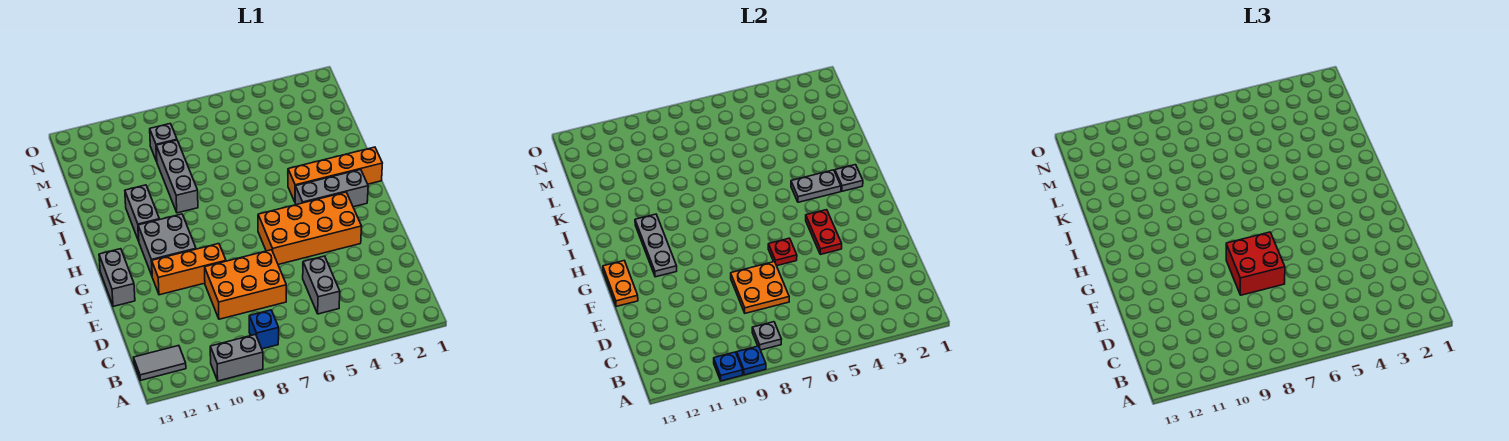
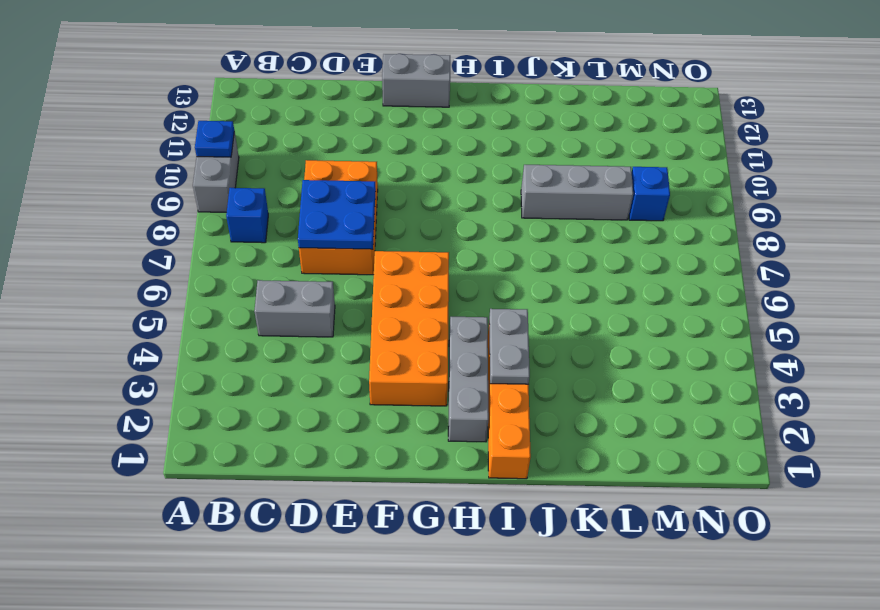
blue 2x2 plate [298,180,376,249] -> orange 2x2 plate [731,262,789,313]
blue 1x1 brick [629,167,670,221] -> grey 1x1 brick [150,124,177,161]
none -> grey 1x2 tile [133,345,186,380]
none -> orange 1x3 brick [152,244,226,295]
none -> grey 2x2 brick [138,214,196,275]

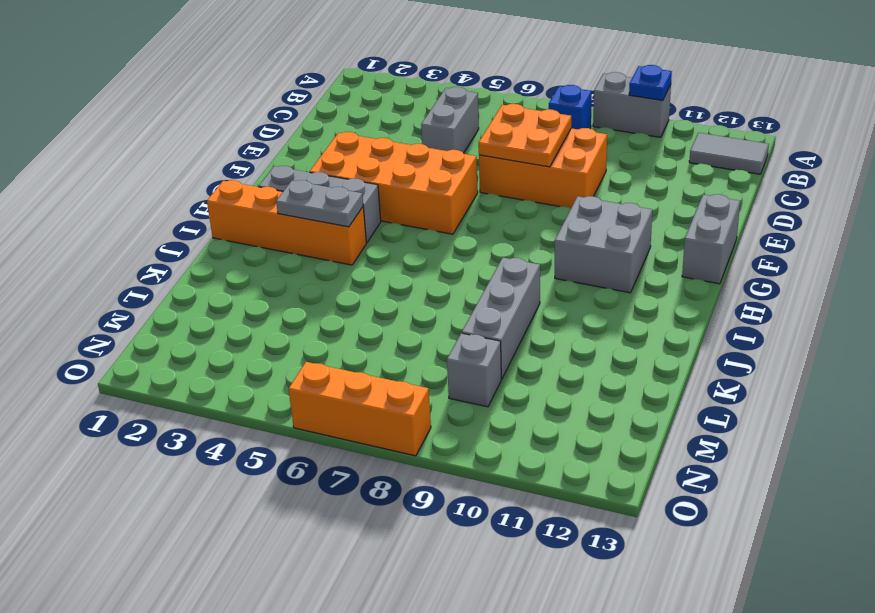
orange 1x3 brick [289,362,431,456] -> orange 1x3 brick moved to [152,244,226,295]
none -> grey 1x2 brick [125,185,159,241]
none -> blue 1x1 plate [737,346,766,375]
none -> grey 1x1 plate [752,322,782,350]

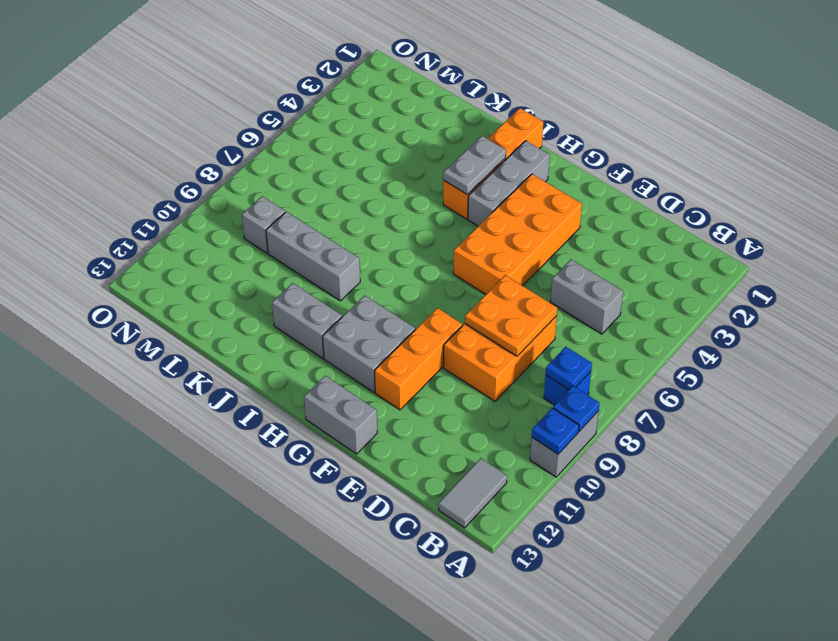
blue 1x1 plate [546,347,592,389] -> grey 1x1 plate [752,322,782,350]
none -> red 1x2 plate [806,210,842,254]
none -> red 1x1 plate [768,238,797,266]
none -> orange 1x2 plate [603,261,638,307]

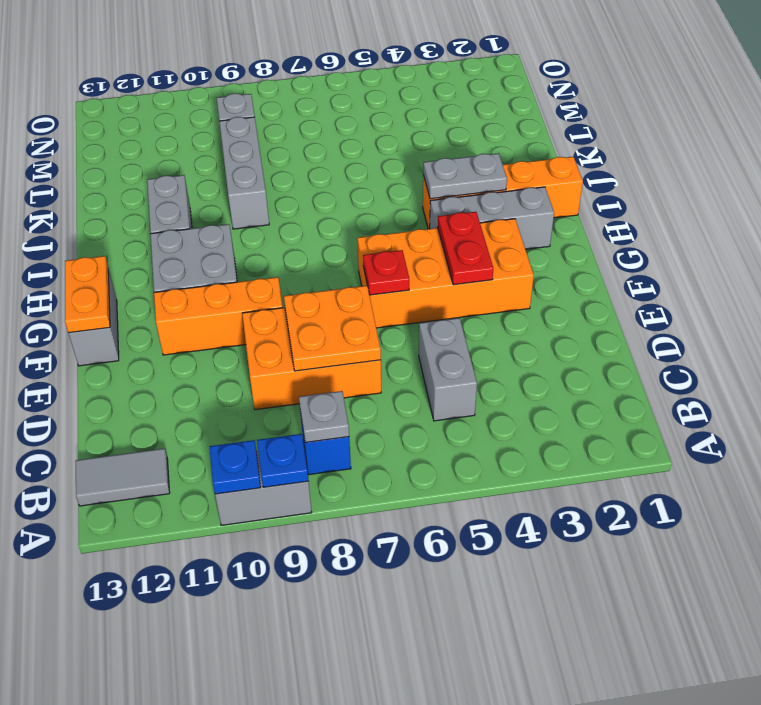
none -> grey 1x3 plate [635,214,677,277]
none -> grey 1x1 plate [835,165,863,191]
none -> red 2x2 brick [1226,232,1285,295]

